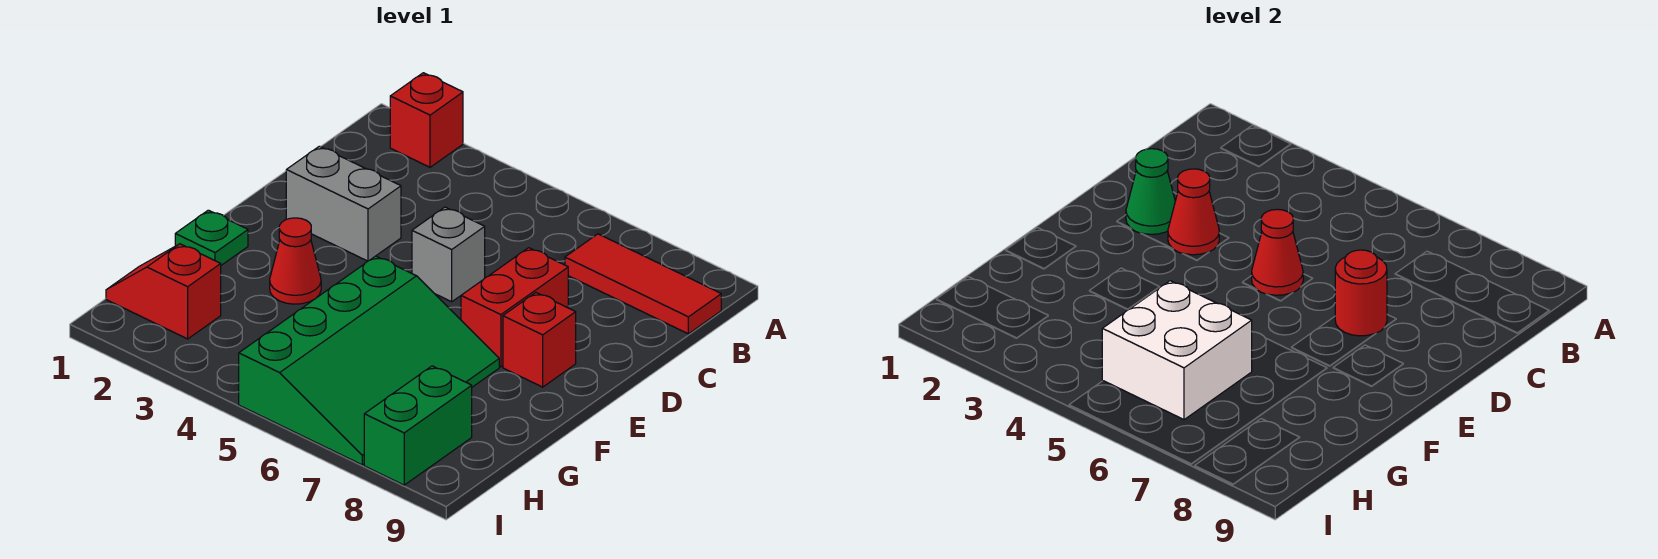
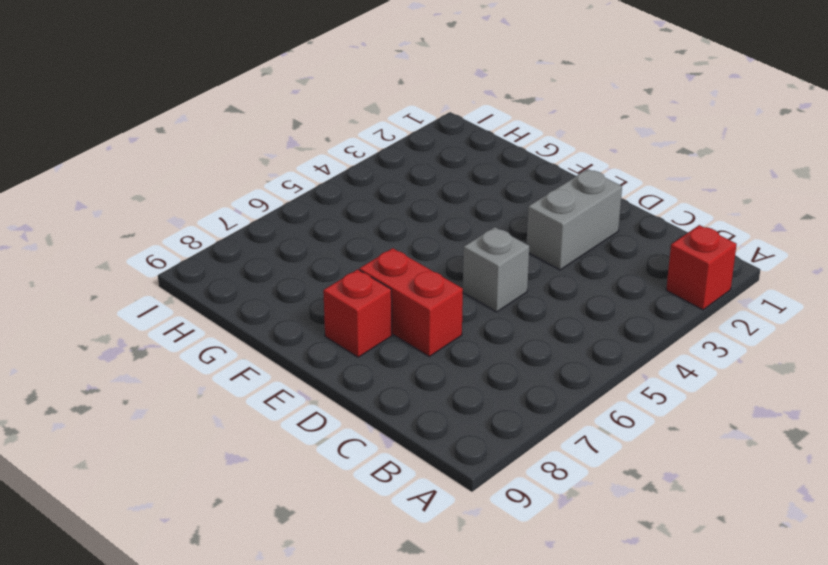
none -> red 1x3 tile [565,234,721,334]
none -> green 1x1 plate [175,210,248,265]
none -> red 1x1 cone [270,218,321,304]

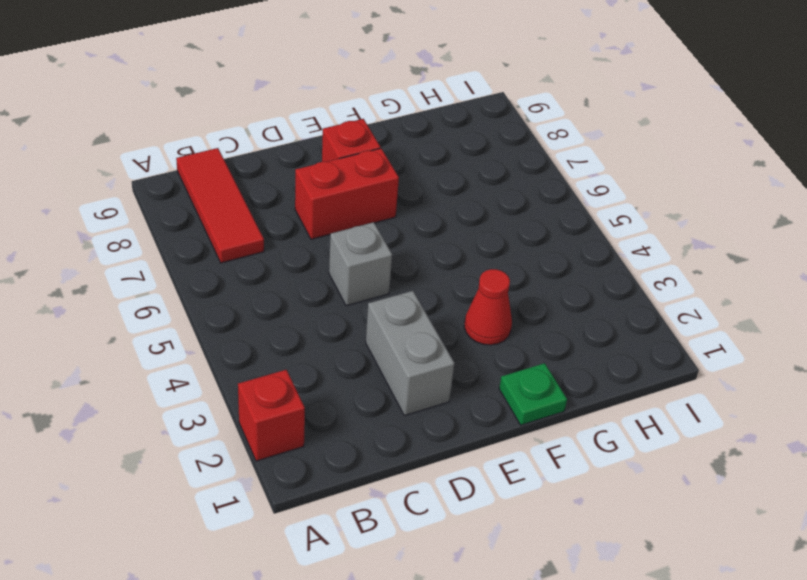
none -> green 3x4 slope [239,256,499,465]
none -> red 1x2 slope [106,244,221,339]
none -> green 1x2 brick [364,366,472,485]

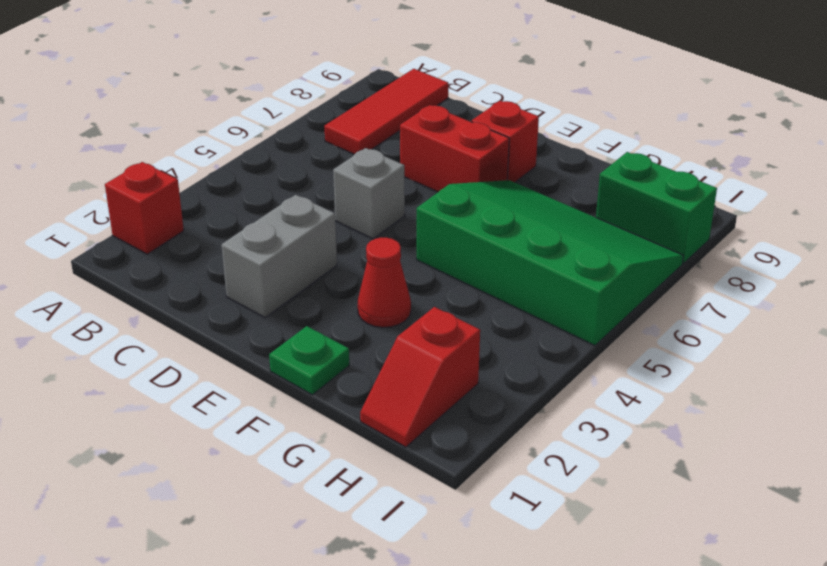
none -> green 1x1 cone [1126,149,1175,234]
none -> red 1x1 cone [1168,169,1219,255]
none -> red 1x1 cone [1252,209,1303,295]

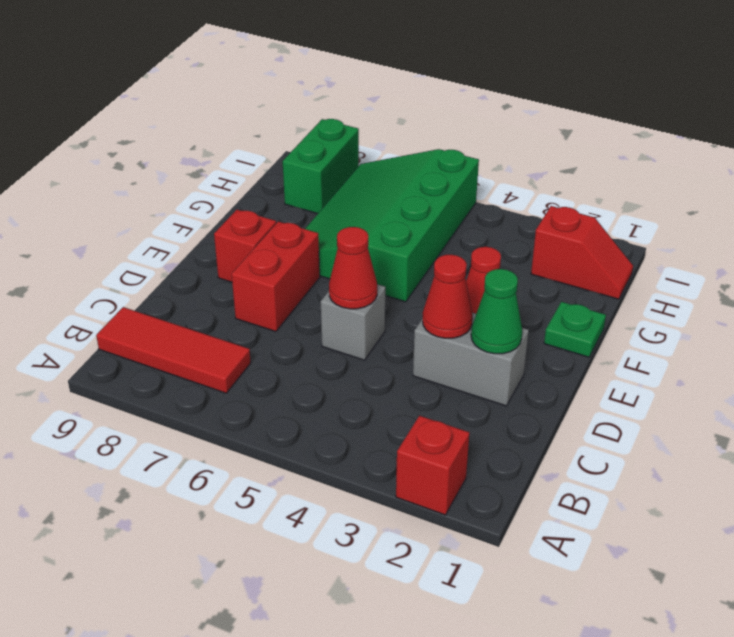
none -> red 1x1 round brick [1335,250,1387,336]
none -> white 2x2 brick [1102,281,1252,420]

